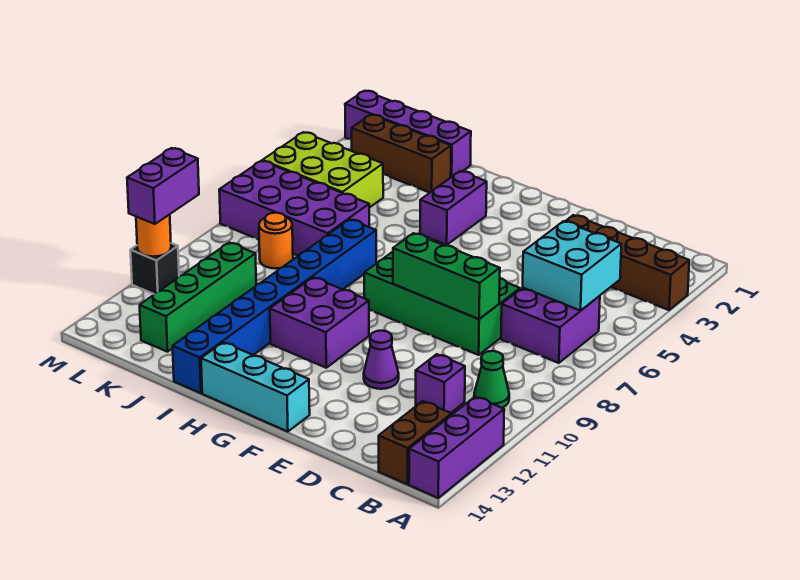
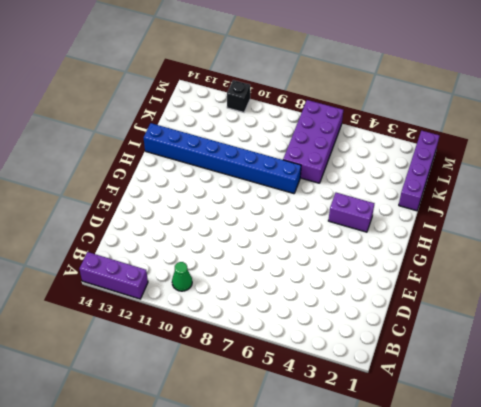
none -> brown 1x4 brick [565,215,689,310]
none -> purple 2x2 brick [501,288,600,363]
none -> brown 1x2 brick [379,401,452,484]

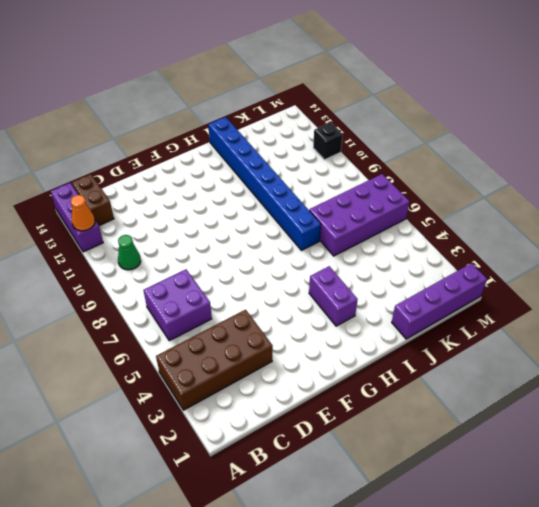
brown 2x4 brick [156,310,273,410] -> brown 1x4 brick [565,215,689,310]
orange 1x1 cone [71,195,95,231] -> none
none -> purple 1x1 brick [416,354,465,413]
none -> green 2x4 brick [364,252,520,355]
none -> purple 1x1 cone [364,331,399,389]

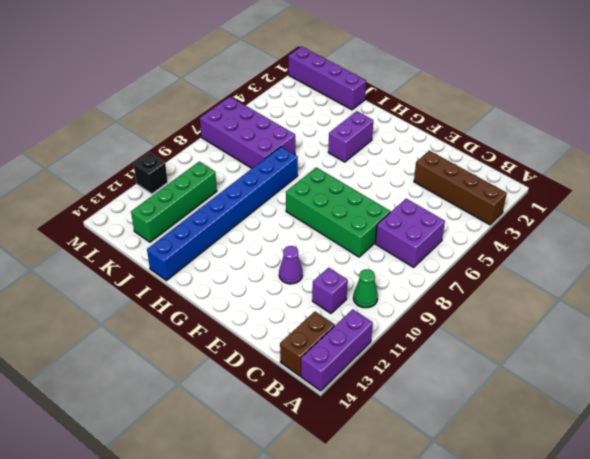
none -> cyan 1x3 brick [201,342,310,432]
none -> purple 2x2 brick [270,277,369,368]
none -> brown 1x3 brick [352,115,451,193]

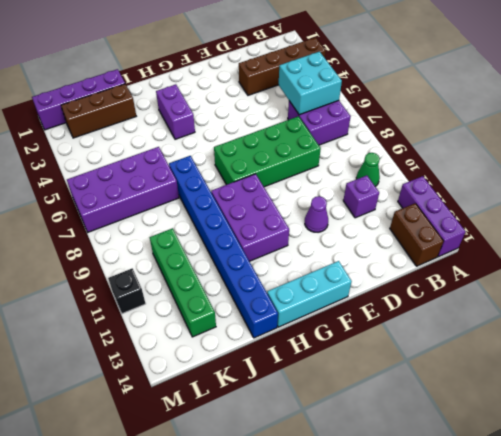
purple 2x3 brick [211,174,289,261] -> purple 2x2 brick [270,277,369,368]
none -> lime 2x3 brick [262,132,383,208]
none -> orange 1x1 round brick [259,213,293,269]
none -> green 1x3 brick [393,233,500,319]

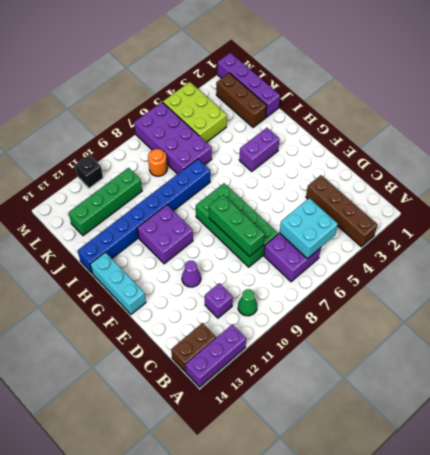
none -> orange 1x1 round brick [136,215,171,257]
none -> purple 1x2 brick [127,148,199,224]

